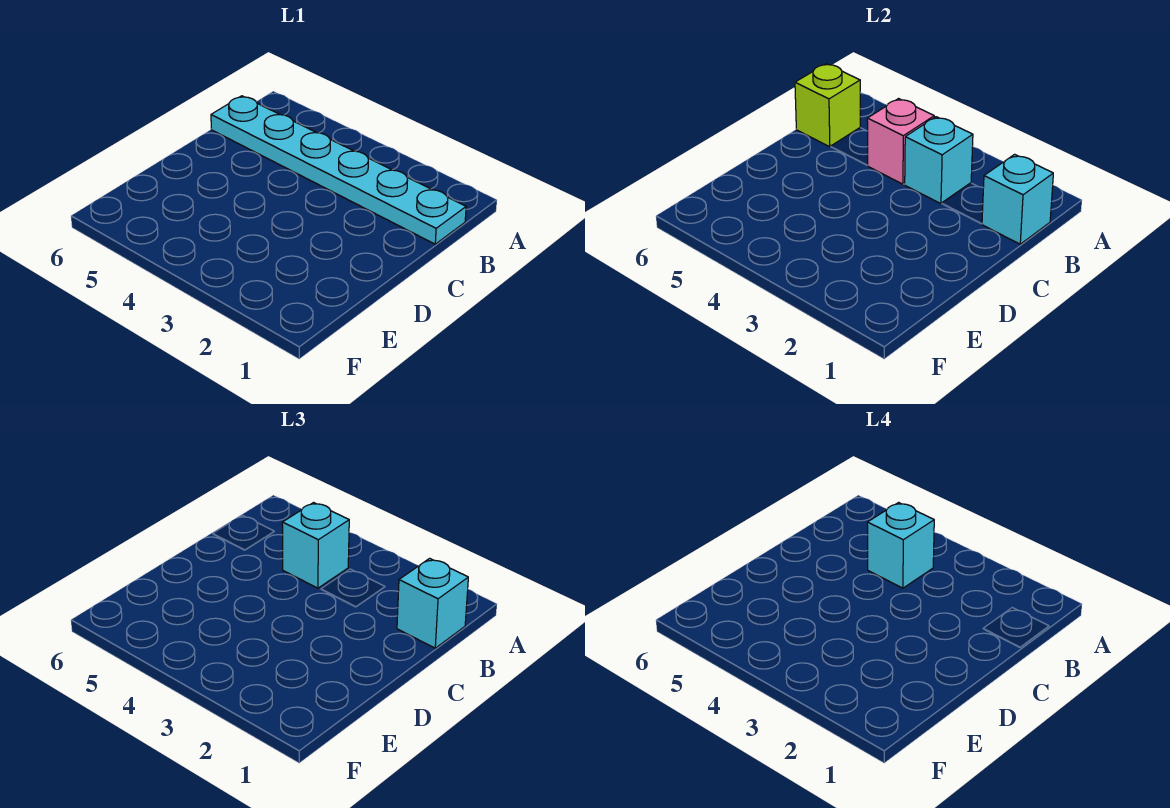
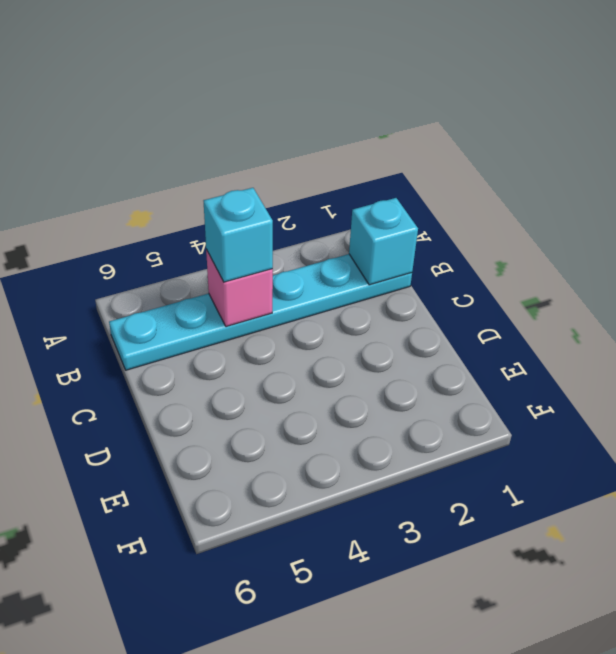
none -> cyan 1x1 brick [905,117,973,204]
none -> lime 1x1 brick [795,64,860,147]

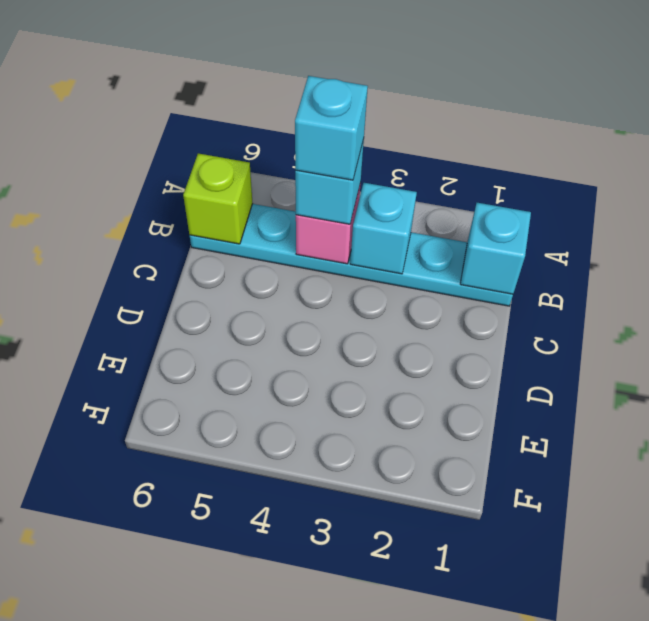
none -> cyan 1x1 brick [397,558,468,648]

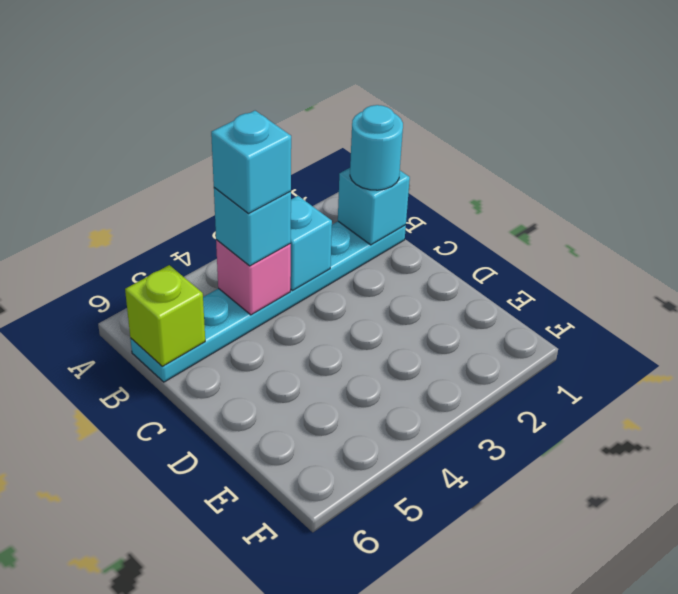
cyan 1x1 round brick [350,105,403,190] -> cyan 1x1 brick [397,558,468,648]

